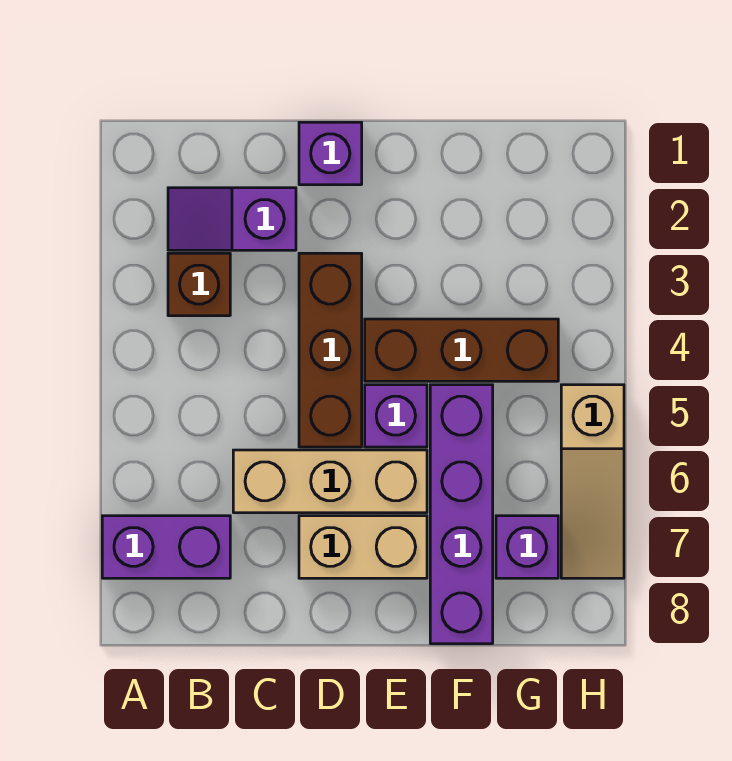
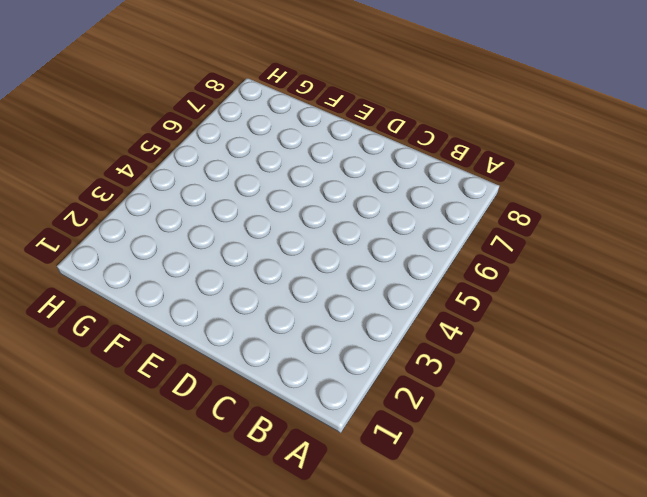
none -> purple 1x2 brick [102,516,230,578]
none -> purple 1x2 slope [168,188,296,250]
none -> brown 1x1 brick [168,253,230,316]

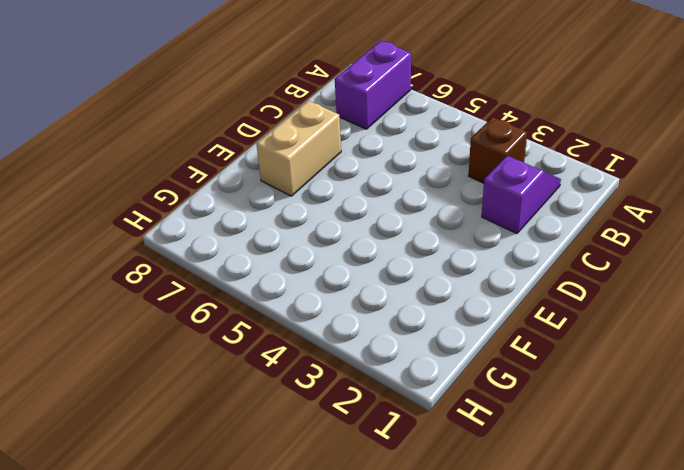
none -> tan 1x3 brick [233,450,427,513]
none -> purple 1x1 brick [299,122,362,185]
none -> brown 1x3 brick [299,253,362,447]

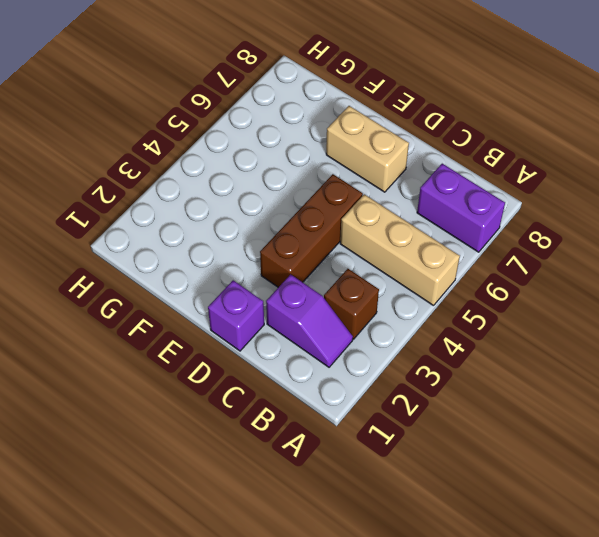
tan 1x3 brick [340,194,460,306] -> tan 1x3 brick moved to [233,450,427,513]
none -> brown 1x3 brick [365,319,558,381]
none -> purple 1x1 brick [365,385,427,447]
none -> purple 1x4 brick [430,385,493,644]

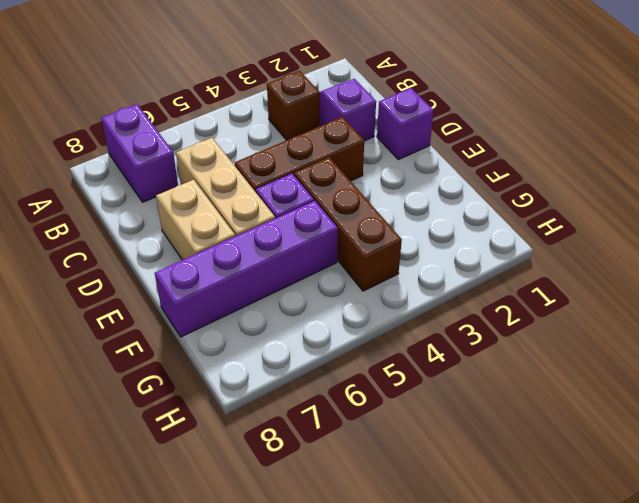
none -> purple 1x1 brick [496,516,558,578]
none -> tan 1x3 slope [561,385,624,578]

